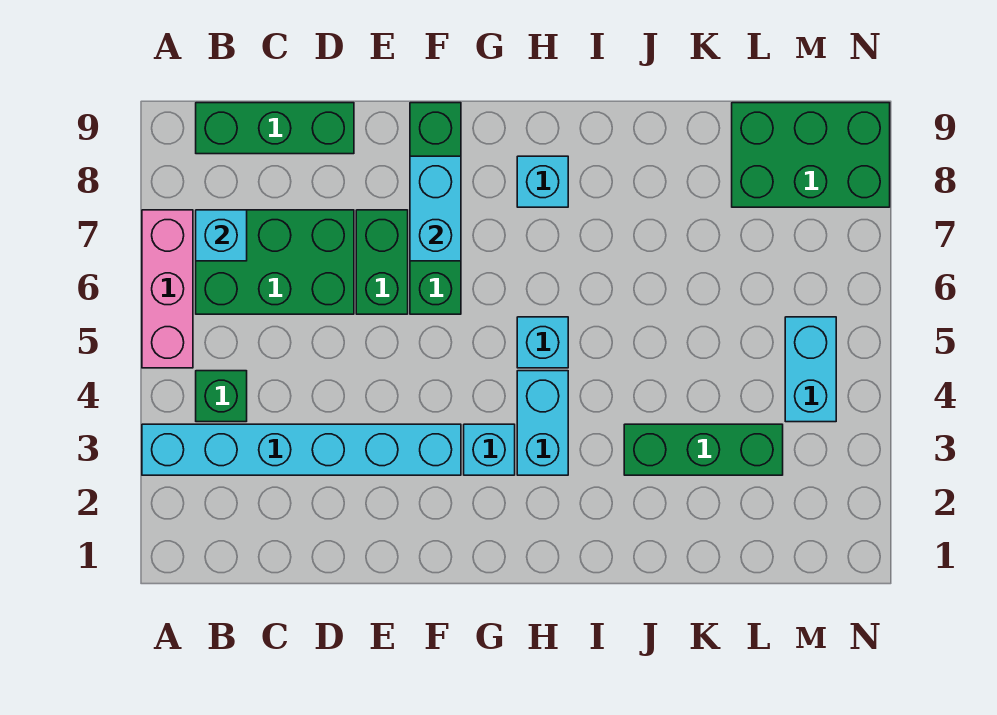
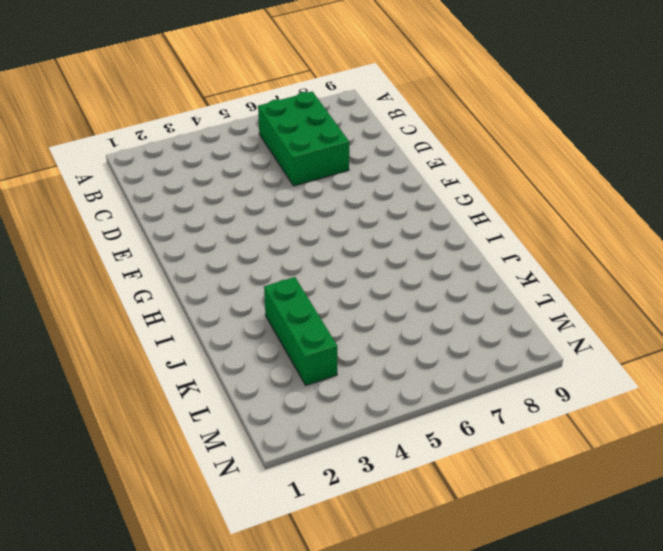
none -> cyan 1x6 brick [142,424,461,475]
none -> pink 1x3 brick [142,210,193,368]
none -> green 1x1 brick [196,371,247,422]

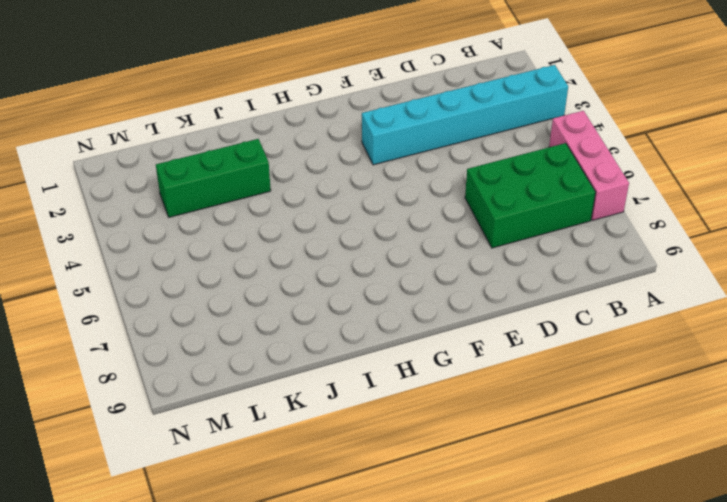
none -> green 1x1 brick [196,371,247,422]
none -> green 1x3 brick [196,103,354,154]
none -> green 1x2 brick [356,210,408,314]

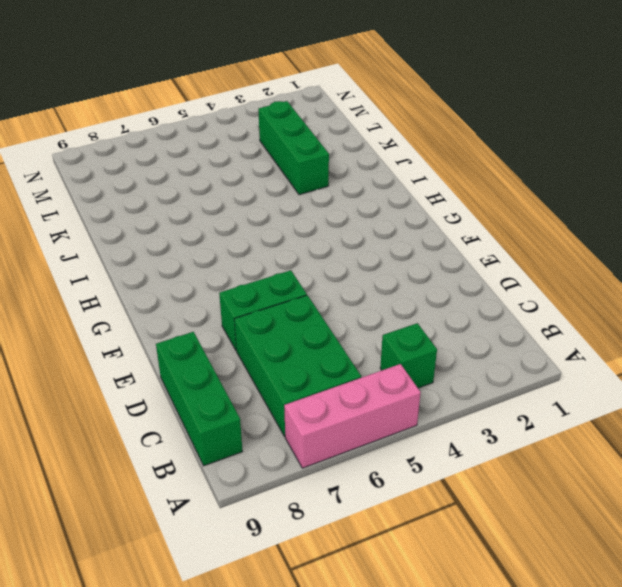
none -> cyan 1x6 brick [142,424,461,475]
none -> green 1x4 brick [410,103,461,314]
none -> cyan 1x1 brick [464,424,515,475]

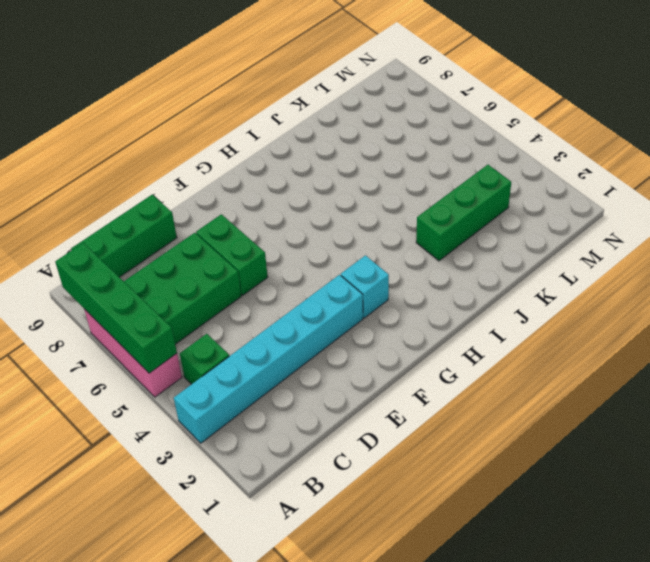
green 1x4 brick [55,243,177,373] -> green 1x4 brick moved to [410,103,461,314]
none -> cyan 1x2 brick [517,371,568,475]
none -> cyan 1x1 brick [517,317,568,368]
none -> cyan 1x1 brick [517,156,568,207]

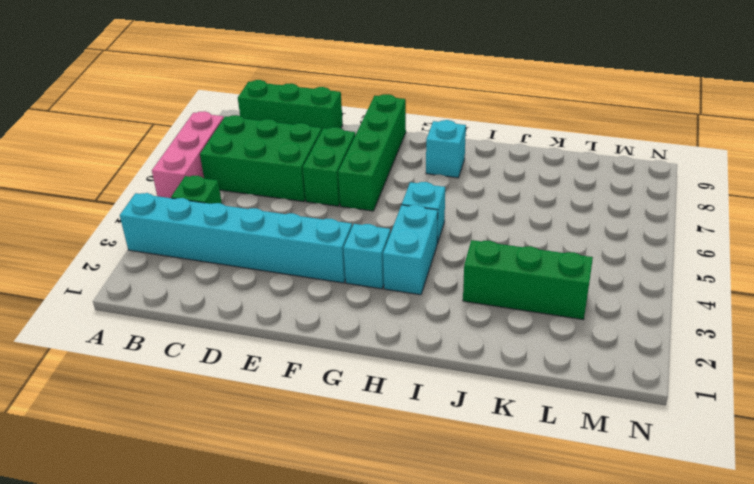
none -> green 2x3 brick [732,103,890,207]
none -> cyan 1x2 brick [785,317,836,422]
none -> cyan 1x1 brick [196,210,247,261]

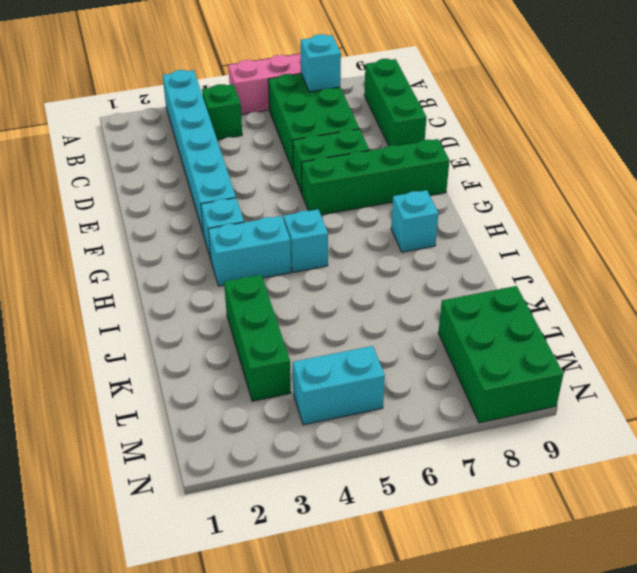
none -> cyan 1x2 brick [410,156,461,261]

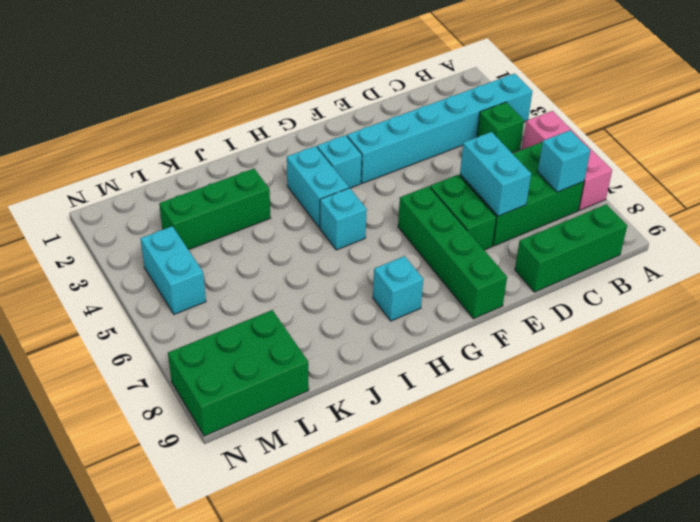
cyan 1x2 brick [460,132,531,216] -> cyan 1x2 brick moved to [410,156,461,261]

